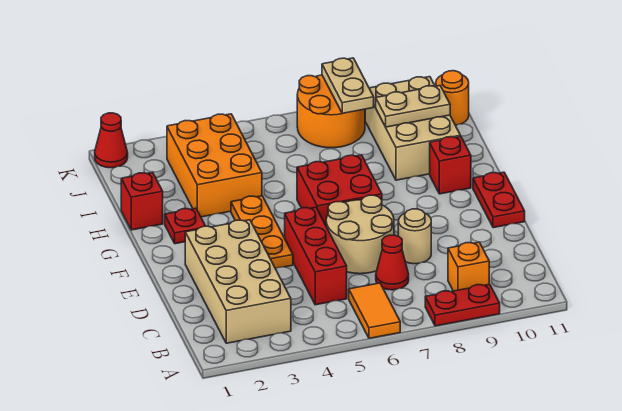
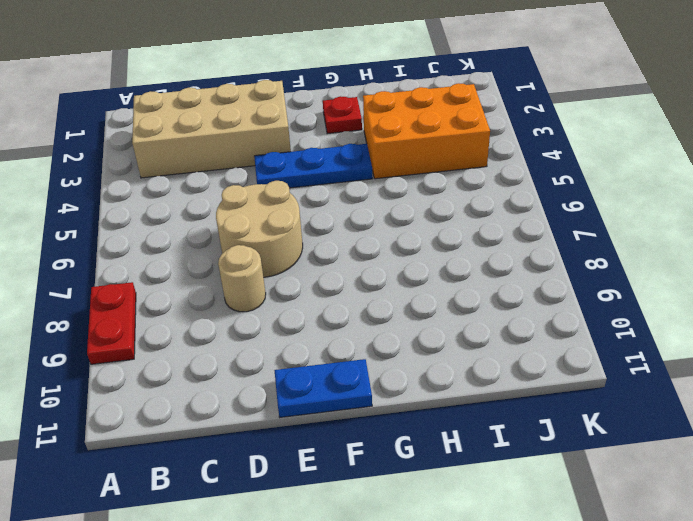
blue 1x3 plate [254,144,372,188] -> orange 1x3 plate [231,196,293,269]
blue 1x2 plate [274,359,372,417] -> red 1x2 plate [473,172,525,228]
none -> orange 1x2 tile [349,283,400,338]
none -> orange 1x1 brick [448,242,489,291]
none -> red 1x3 brick [285,207,347,305]

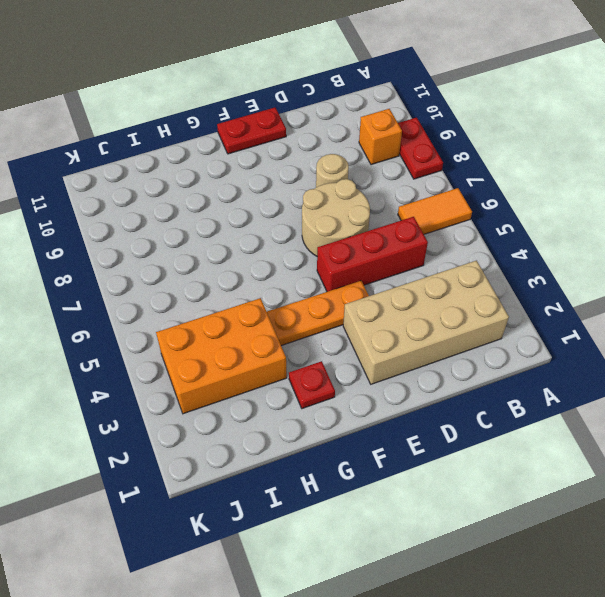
none -> red 1x1 cone [376,235,409,290]
none -> red 2x2 brick [297,155,382,225]
none -> red 1x1 brick [430,136,471,194]

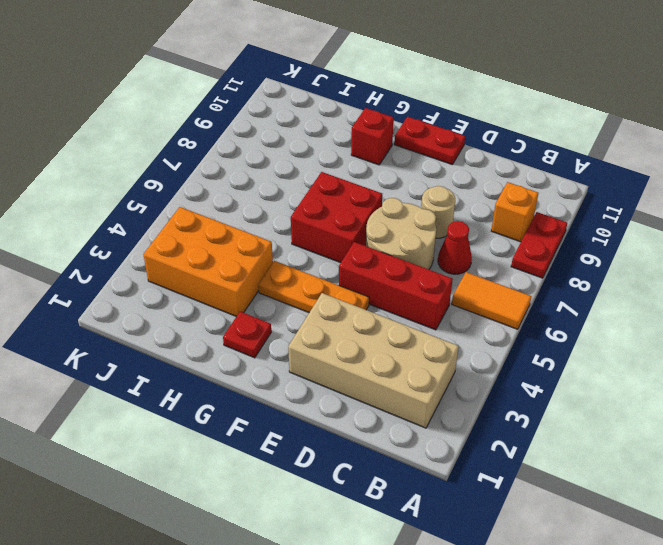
none -> red 1x1 brick [121,172,163,230]
none -> tan 2x3 brick [365,77,461,180]
none -> orange 2x2 round brick [297,75,365,148]

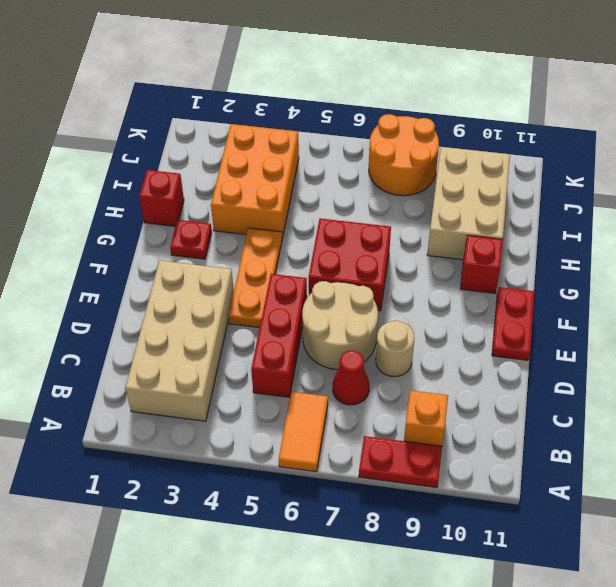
none -> orange 1x1 round brick [436,71,469,125]
none -> red 1x1 cone [95,113,128,168]
none -> tan 1x2 plate [376,86,450,127]

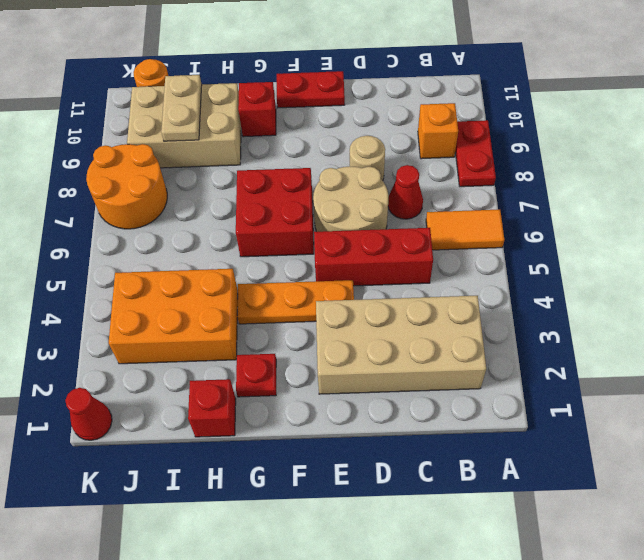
none -> tan 1x2 plate [322,58,374,113]

